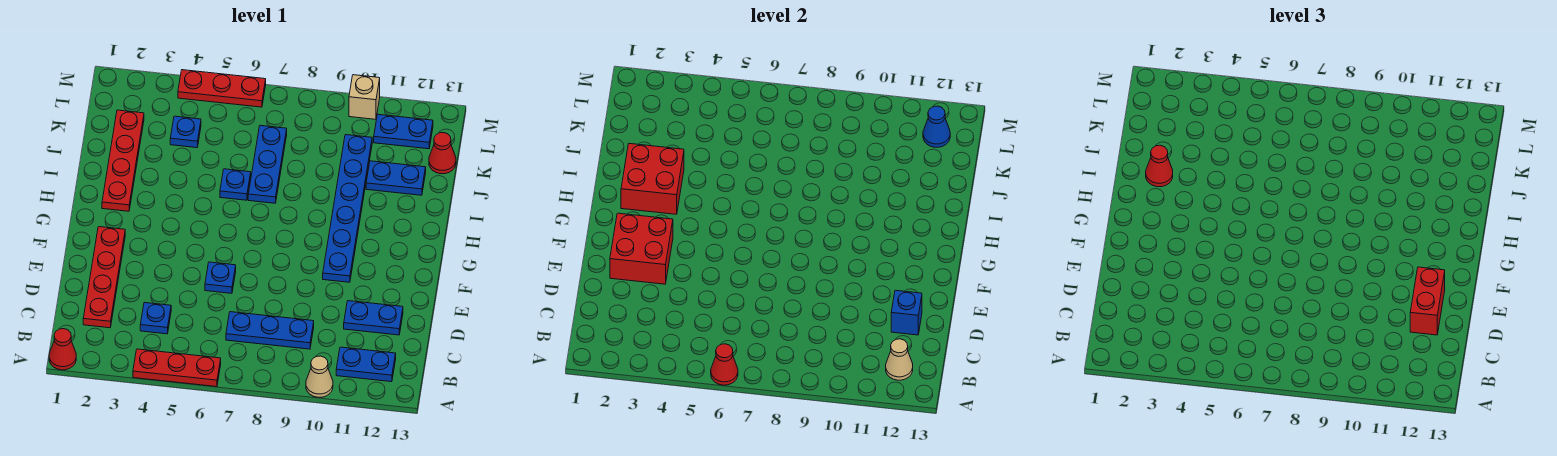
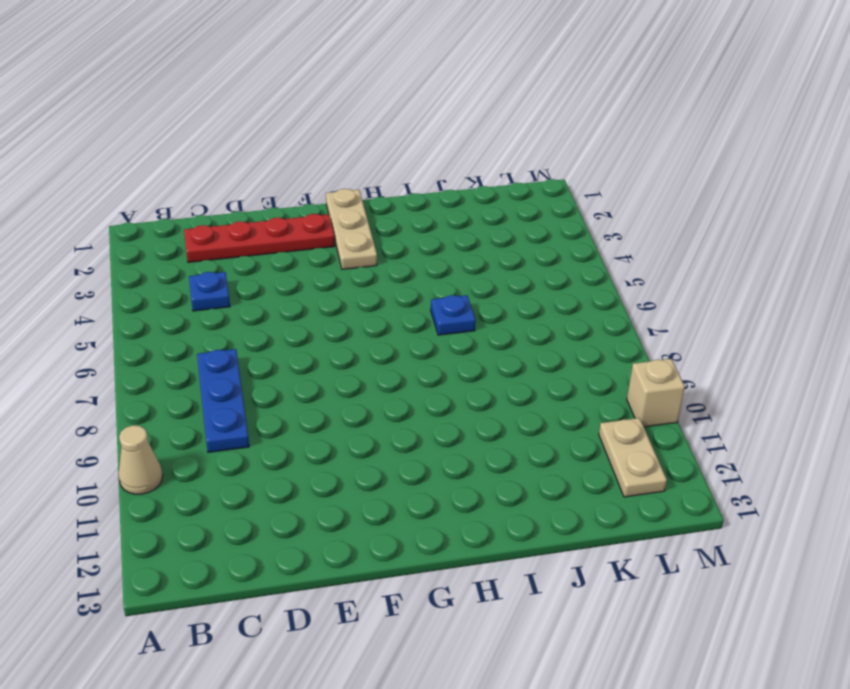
tan 1x3 plate [326,189,377,269] -> none
tan 1x2 plate [599,418,667,497] -> blue 1x2 plate [374,114,433,149]
none -> red 1x1 cone [49,329,76,370]
none -> red 1x3 plate [133,349,221,387]
none -> blue 1x2 plate [336,347,396,382]

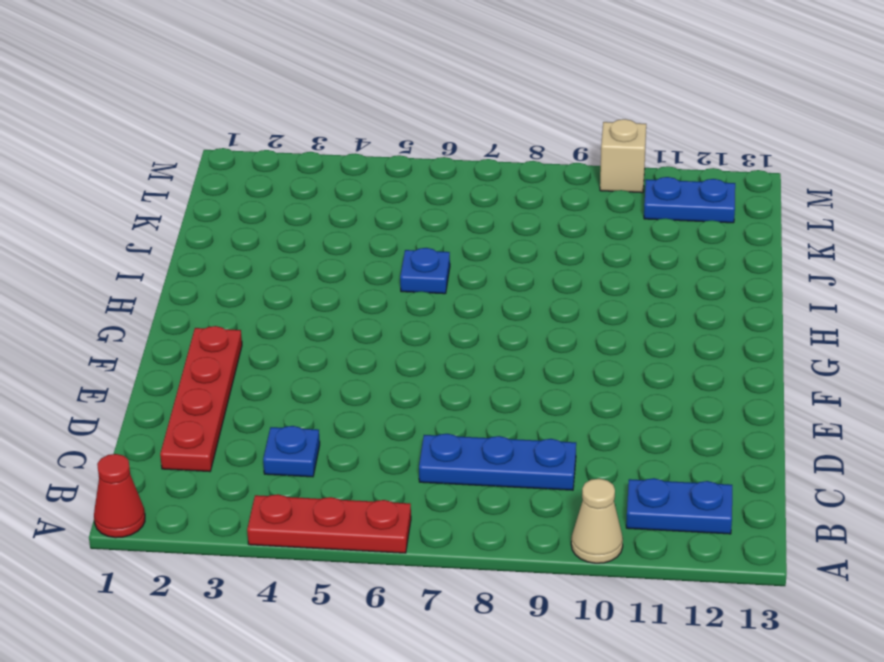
none -> blue 1x2 plate [344,301,403,335]
none -> blue 1x1 plate [205,262,236,293]
none -> blue 1x6 plate [323,135,372,282]

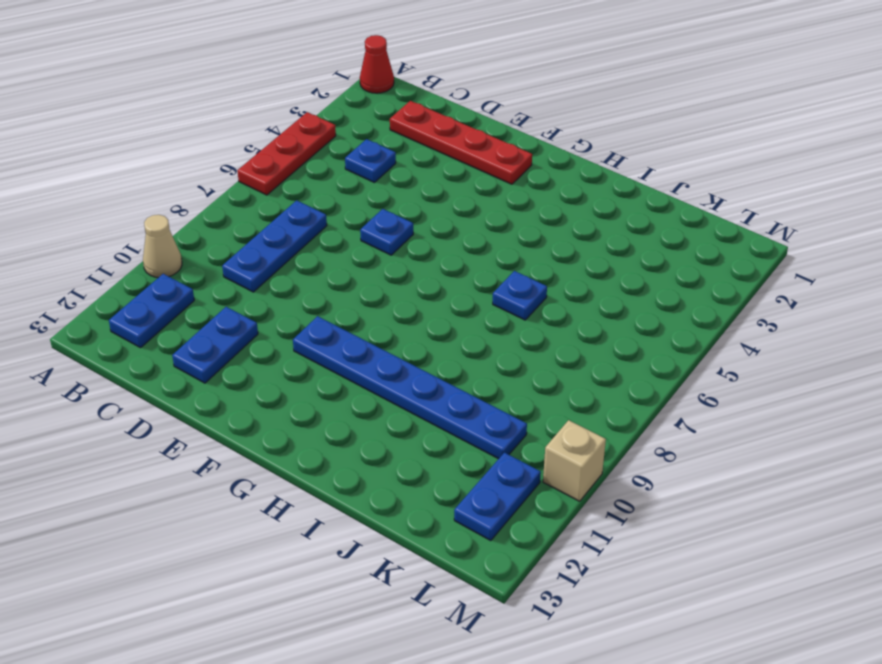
none -> red 1x4 plate [102,110,144,211]
none -> blue 1x3 plate [248,125,287,203]
none -> blue 1x2 plate [366,161,426,195]

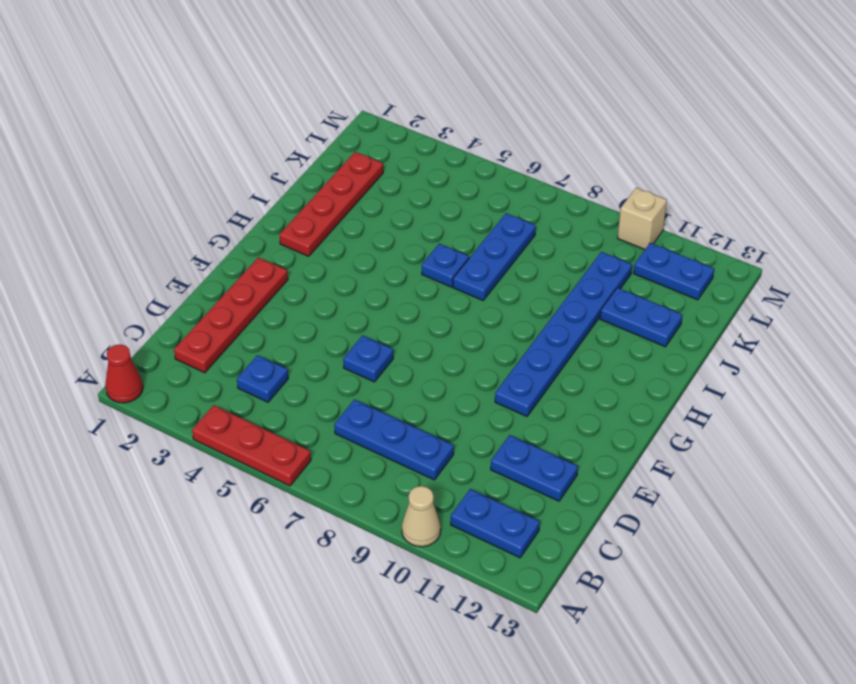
none -> blue 1x1 plate [170,116,201,148]
none -> red 1x1 cone [429,133,456,174]
none -> red 1x3 plate [178,70,266,107]

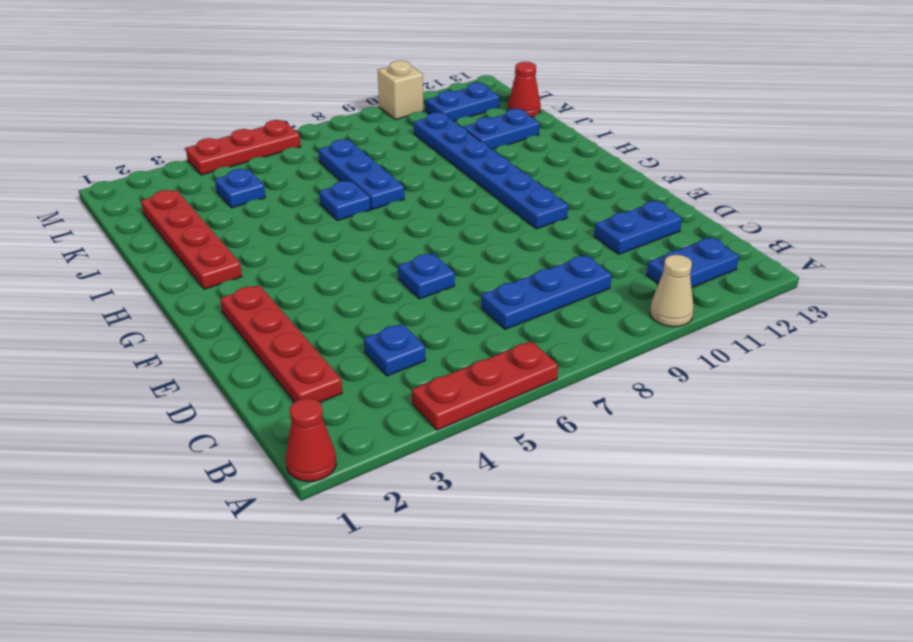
none -> red 1x1 cone [711,344,738,385]
none -> tan 1x1 cone [886,339,913,380]
none -> blue 1x1 brick [891,290,922,335]

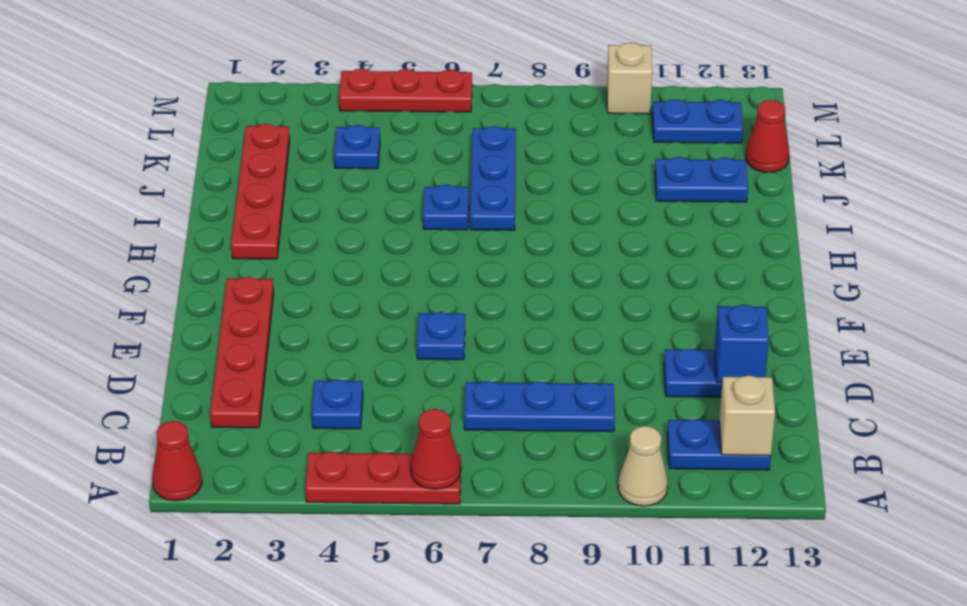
tan 1x1 brick [719,375,775,456] -> tan 1x1 cone [886,339,913,380]
none -> blue 1x6 plate [323,135,372,282]
none -> red 2x2 brick [610,213,673,284]
none -> red 2x2 brick [621,143,684,214]

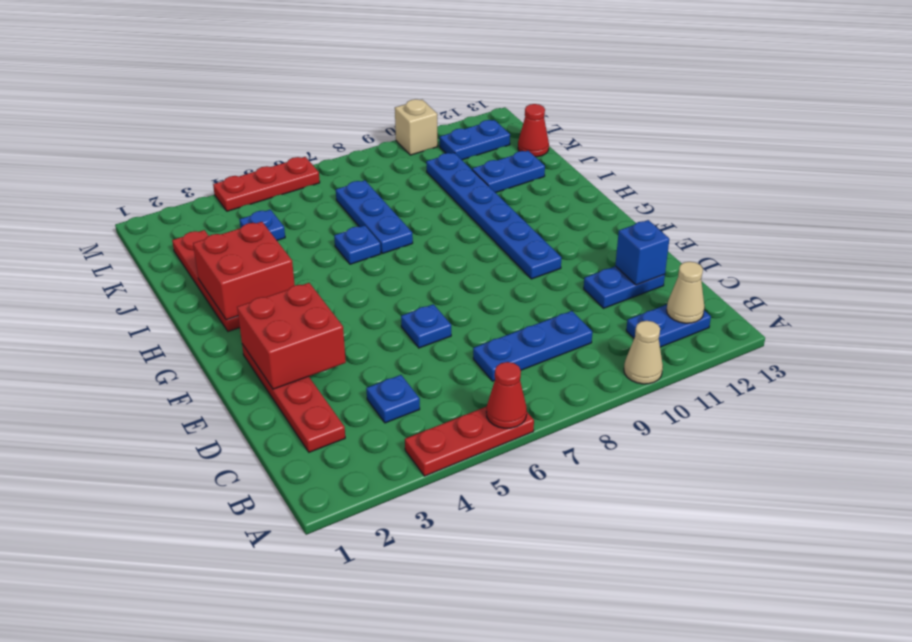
none -> red 1x1 cone [49,329,76,370]
none -> blue 1x1 cone [923,106,950,147]
none -> red 1x2 brick [1410,267,1445,335]

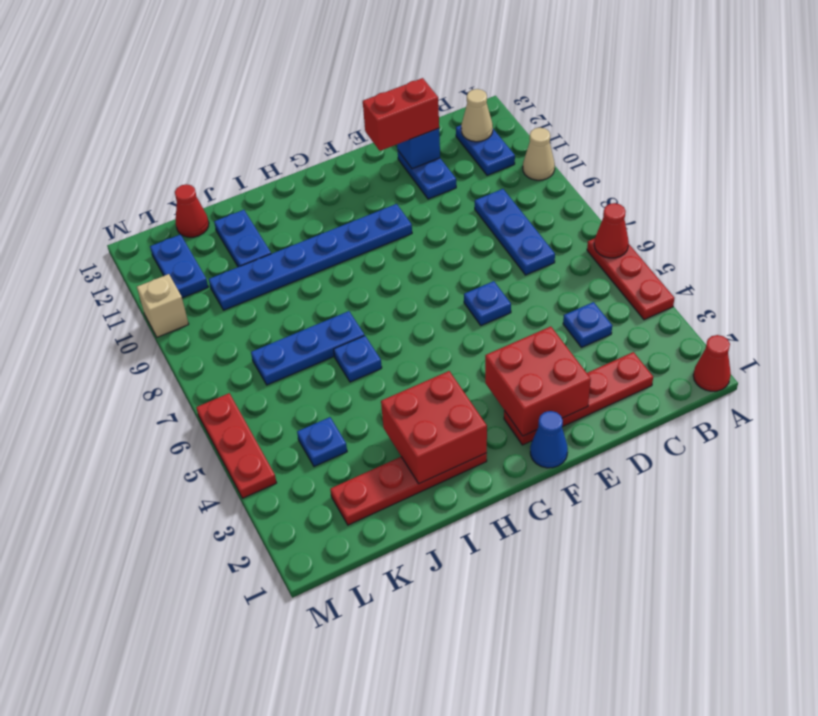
blue 1x1 cone [530,411,568,468] -> blue 1x1 cone moved to [923,106,950,147]
none -> red 1x1 cone [1146,145,1173,187]

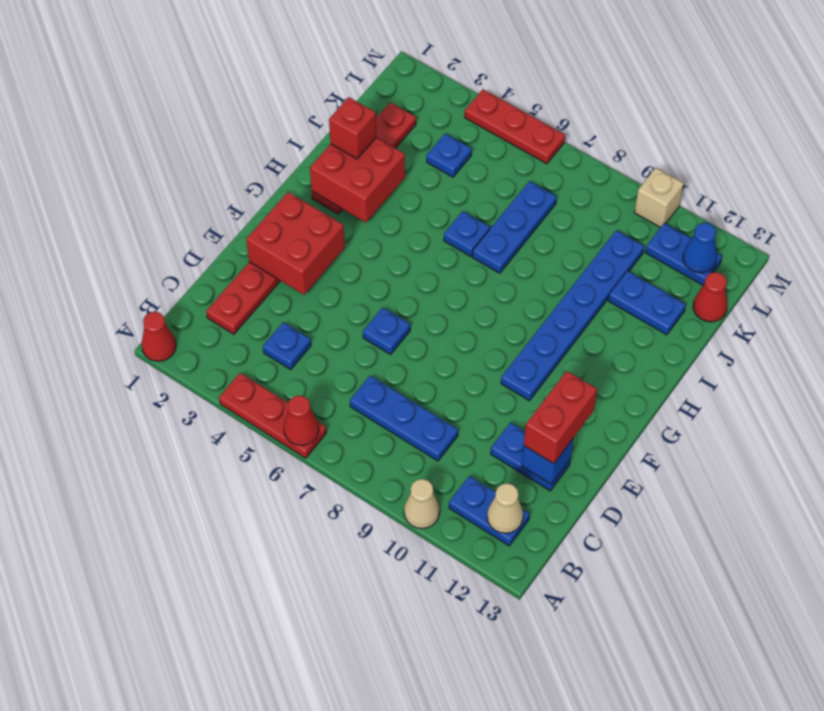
red 1x1 brick [329,97,376,159] -> red 1x1 cone [1146,145,1173,187]

